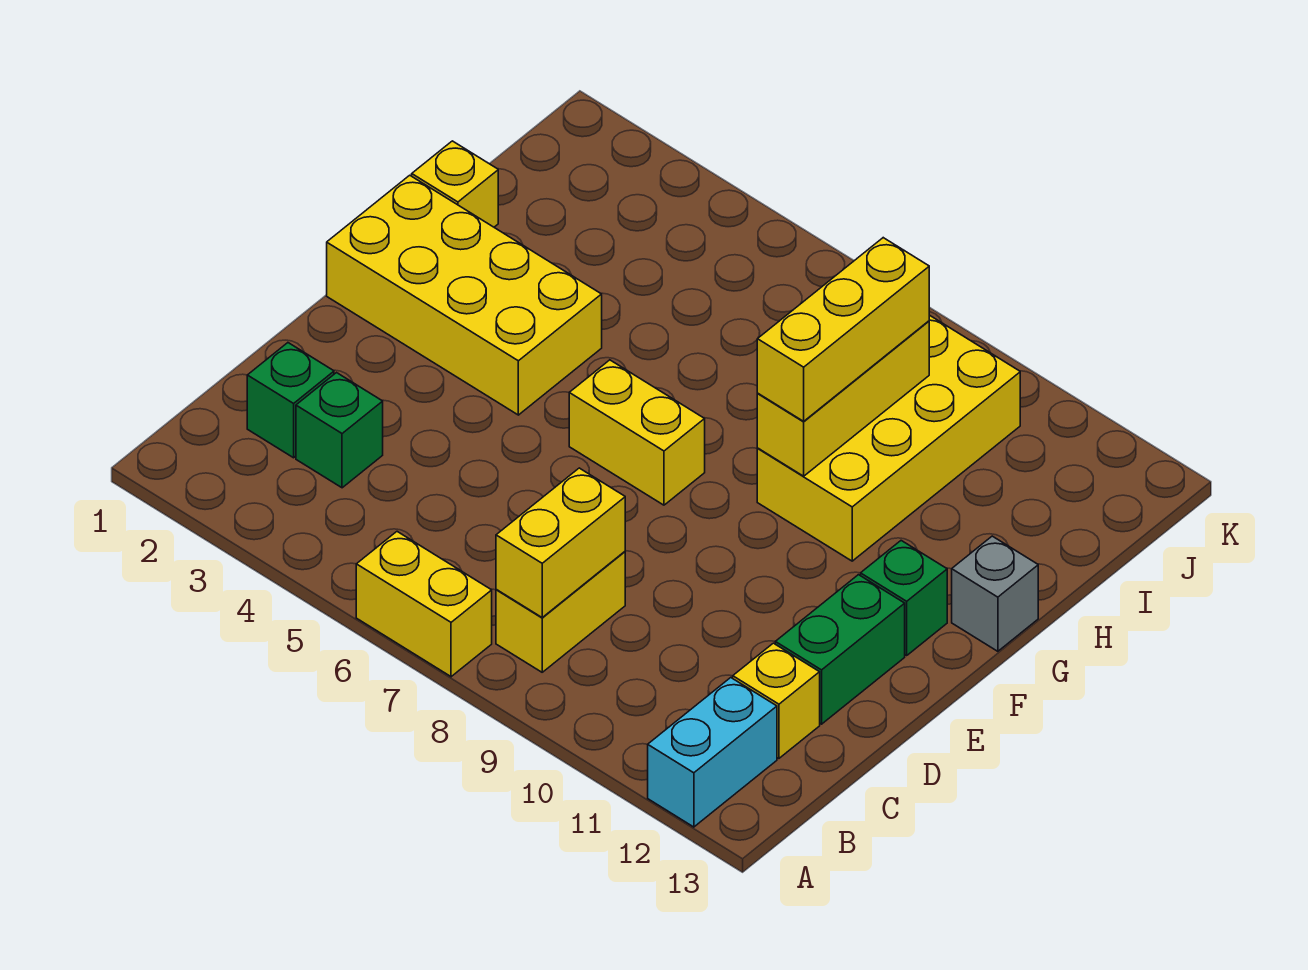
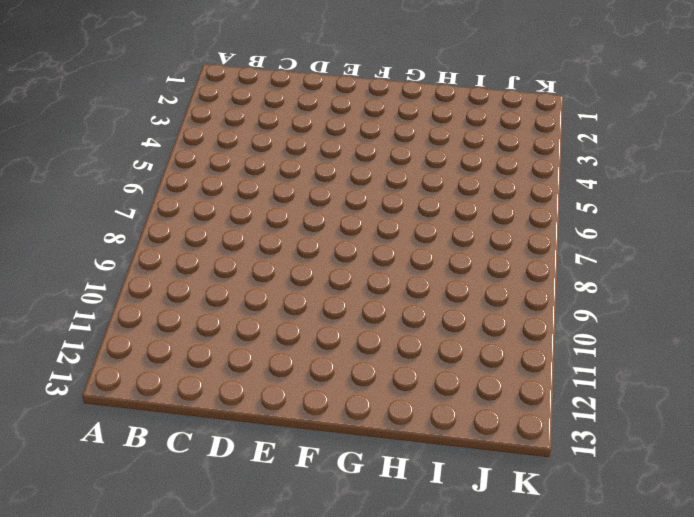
none -> yellow 1x2 brick [356,532,492,677]
none -> cyan 1x2 brick [648,678,777,827]
none -> yellow 1x2 brick [496,552,625,672]

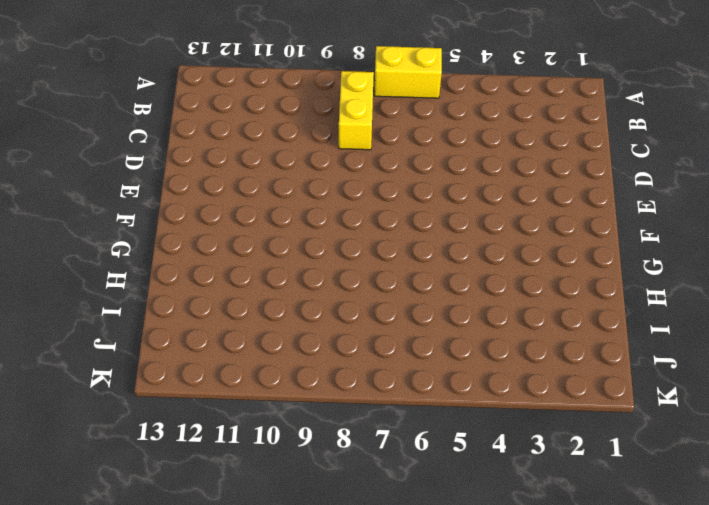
none -> cyan 1x2 brick [648,678,777,827]
none -> green 1x1 brick [247,343,334,458]
none -> green 1x1 brick [296,373,383,488]

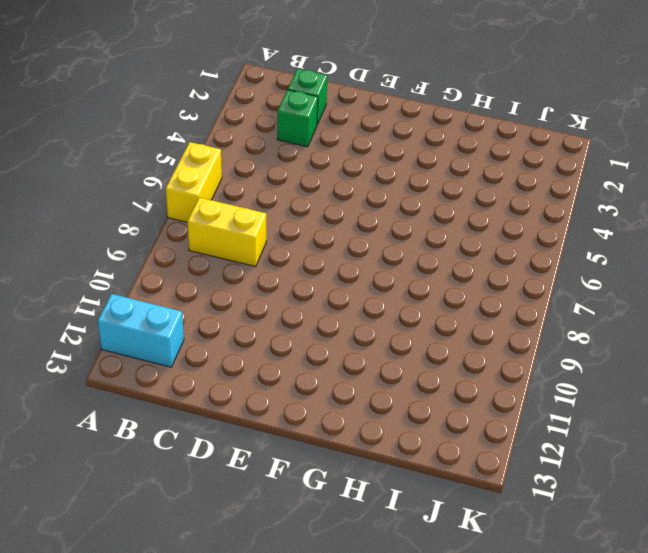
none -> yellow 1x1 brick [733,643,820,758]
none -> green 1x2 brick [775,575,905,724]
none -> yellow 2x4 brick [327,175,602,415]

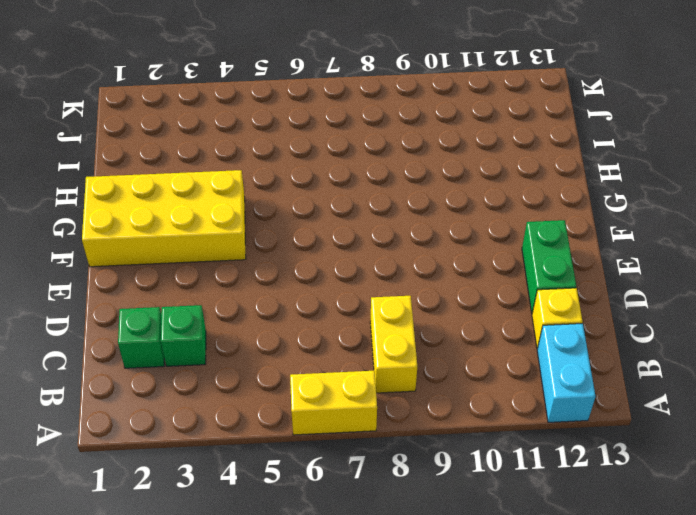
none -> yellow 1x2 brick [569,360,705,505]
none -> green 1x1 brick [861,541,947,655]
none -> yellow 2x4 brick [757,315,1020,561]

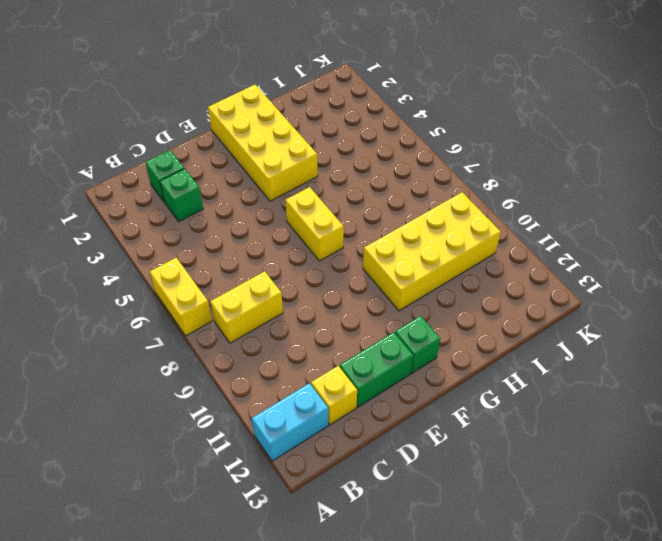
none -> grey 1x1 brick [952,536,1038,651]
none -> yellow 1x1 brick [412,141,498,227]
none -> yellow 1x2 brick [496,468,625,617]

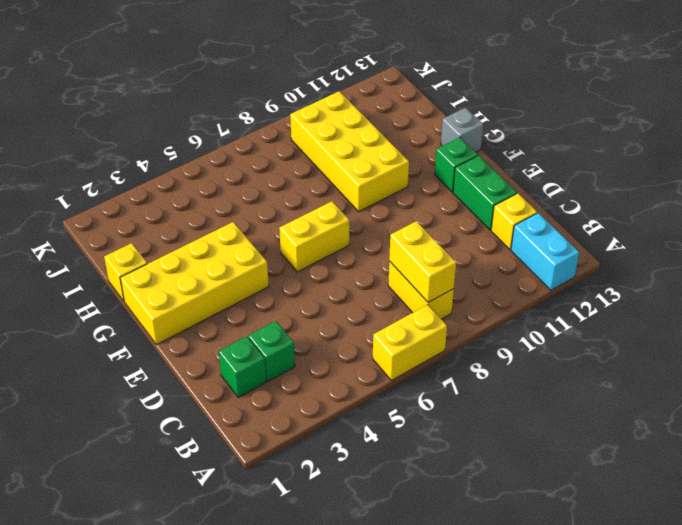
none -> yellow 1x3 brick [757,321,929,476]
none -> yellow 1x3 brick [757,238,929,421]

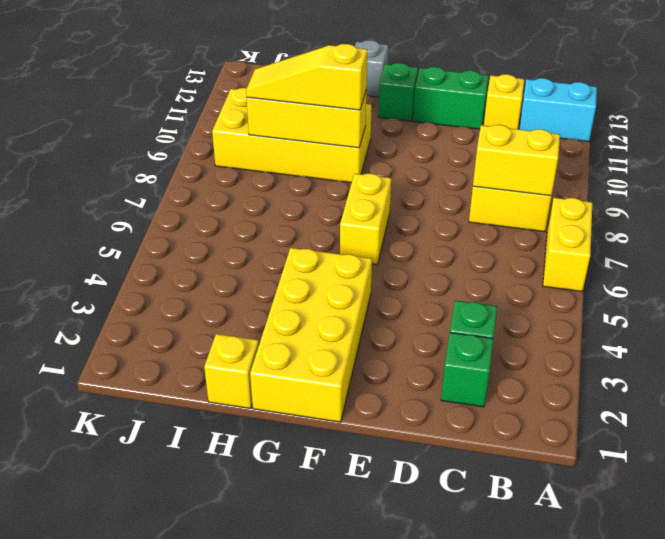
yellow 1x3 slope [246,44,367,110] -> yellow 1x3 brick [757,238,929,421]

